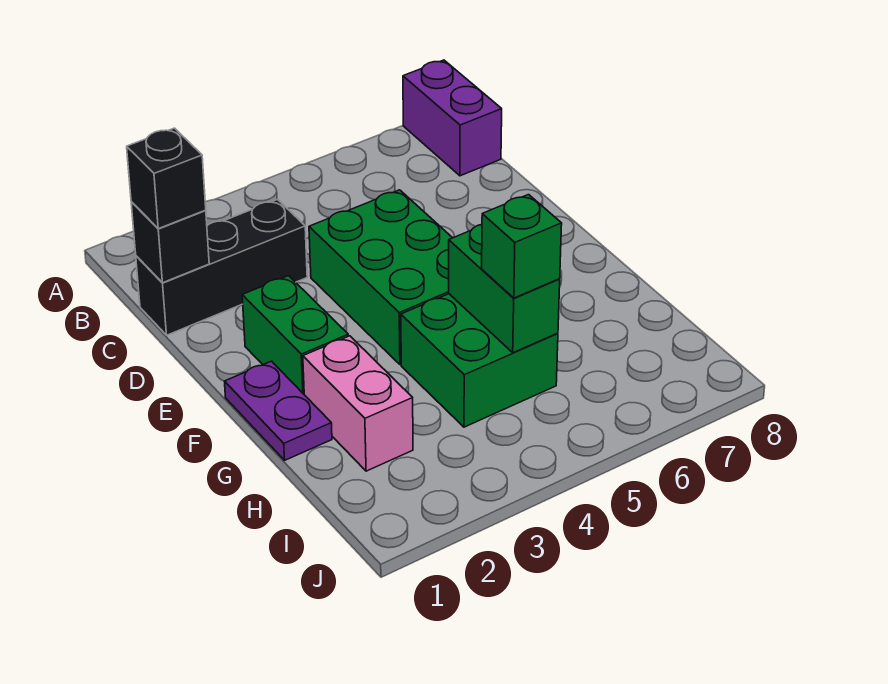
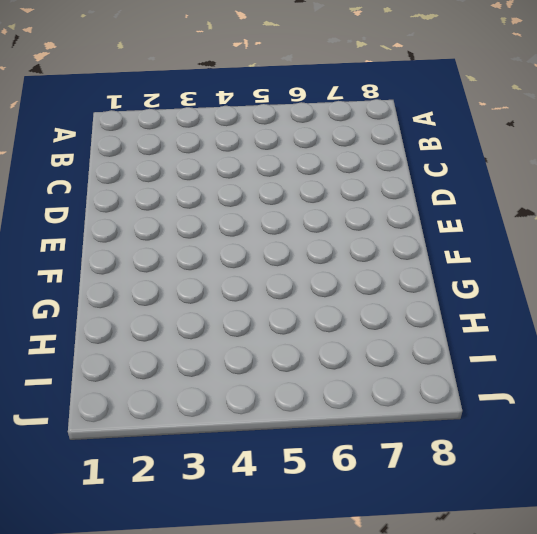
none -> purple 1x2 brick [403,60,502,176]
none -> black 1x3 brick [136,200,307,335]

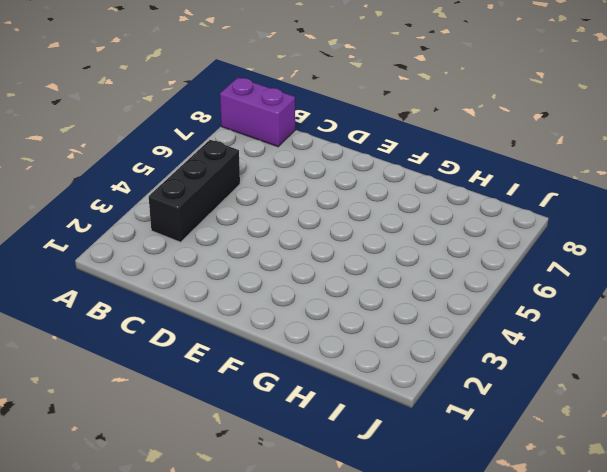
black 1x3 brick [149,140,240,242] -> black 1x3 brick moved to [136,200,307,335]
none -> green 2x3 brick [309,190,452,365]
none -> green 1x2 brick [242,276,348,394]

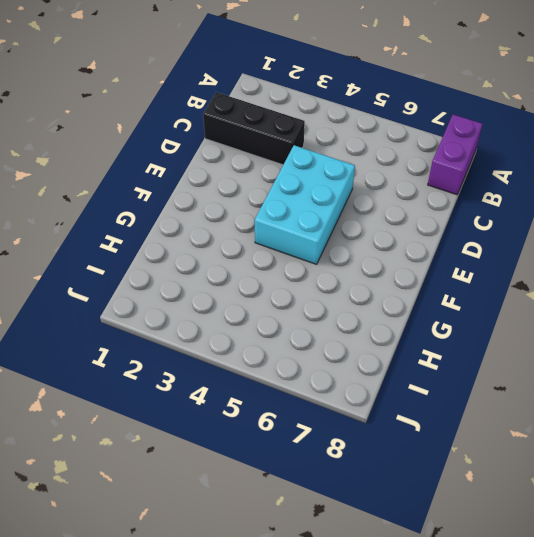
cyan 2x3 brick [255,145,355,264] -> green 2x3 brick [309,190,452,365]
none -> green 1x2 brick [242,276,348,394]
none -> purple 1x2 plate [225,361,332,460]

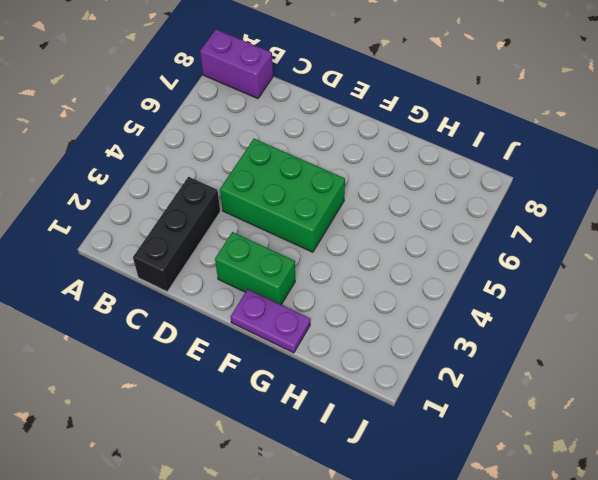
none -> pink 1x2 brick [303,336,413,471]
none -> green 2x2 brick [401,294,558,427]

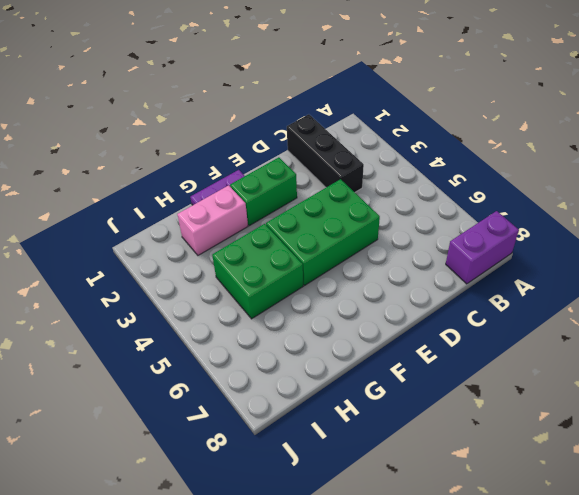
none -> black 1x1 brick [131,202,209,283]
none -> green 1x2 brick [449,224,560,353]

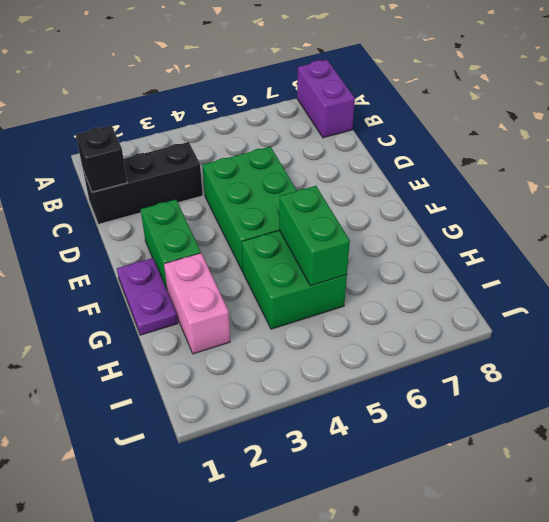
none -> black 1x1 brick [127,128,206,229]
none -> green 1x1 brick [482,195,562,298]

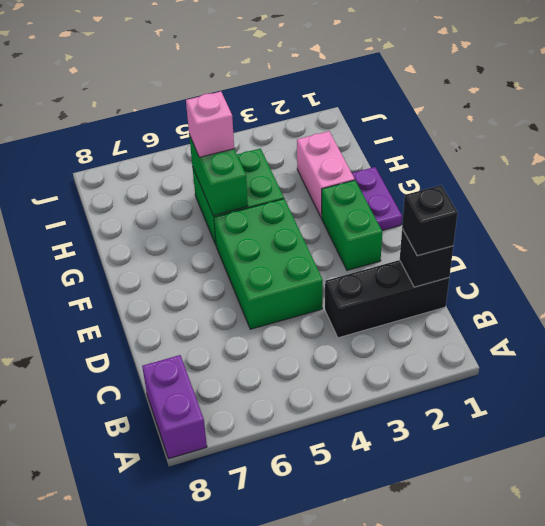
pink 1x1 brick [186,91,234,157] -> green 1x1 brick [482,195,562,298]

